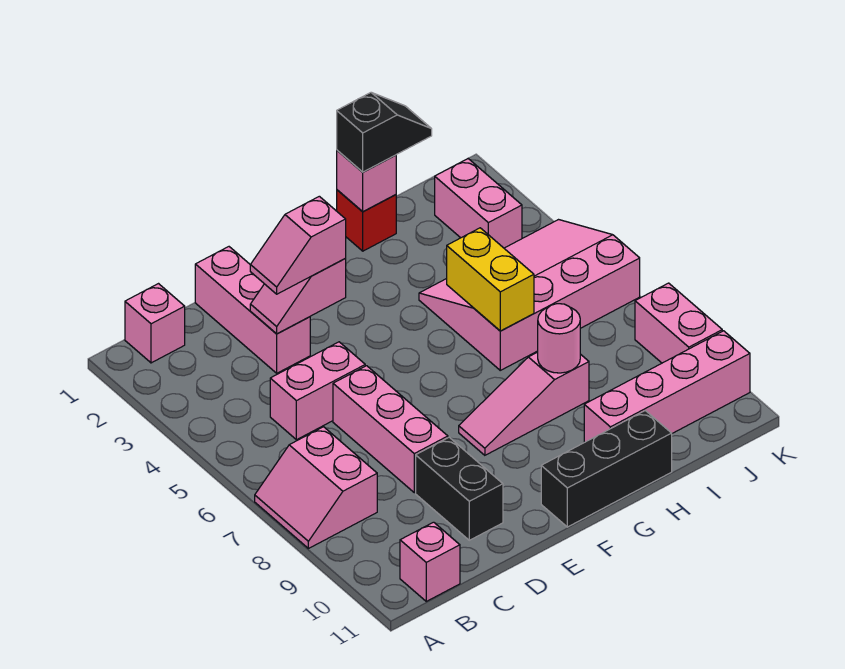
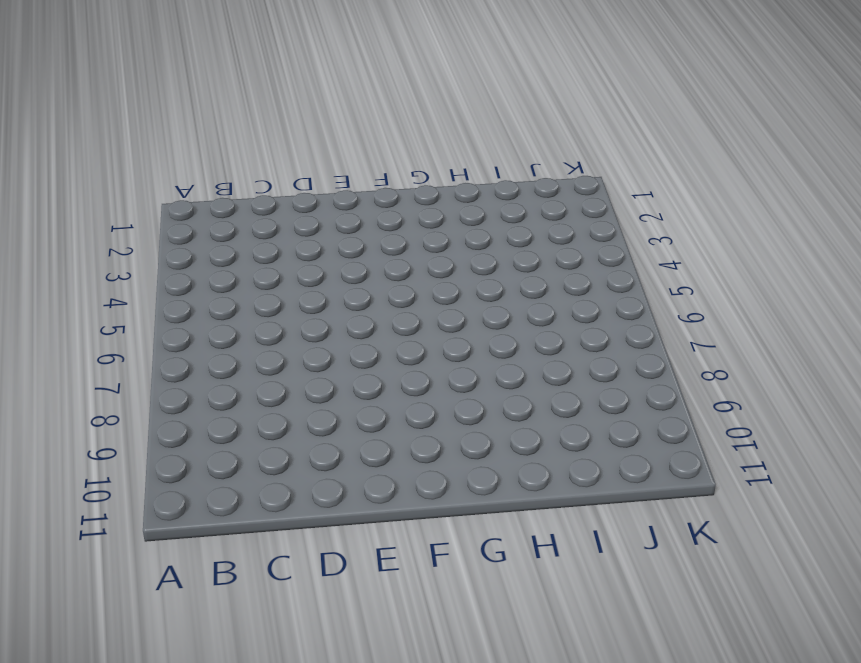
none -> pink 2x2 slope [255,427,377,549]
none -> pink 1x1 brick [125,284,185,363]
none -> pink 1x1 brick [400,522,460,601]

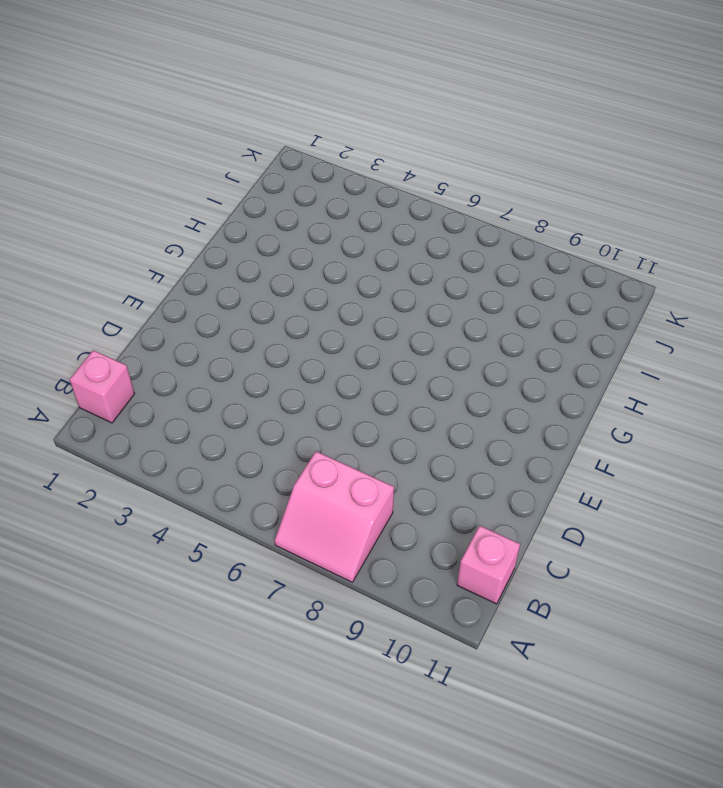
none -> pink 1x2 brick [270,342,365,440]
none -> pink 1x3 brick [195,247,310,373]
none -> pink 1x3 brick [333,366,448,493]

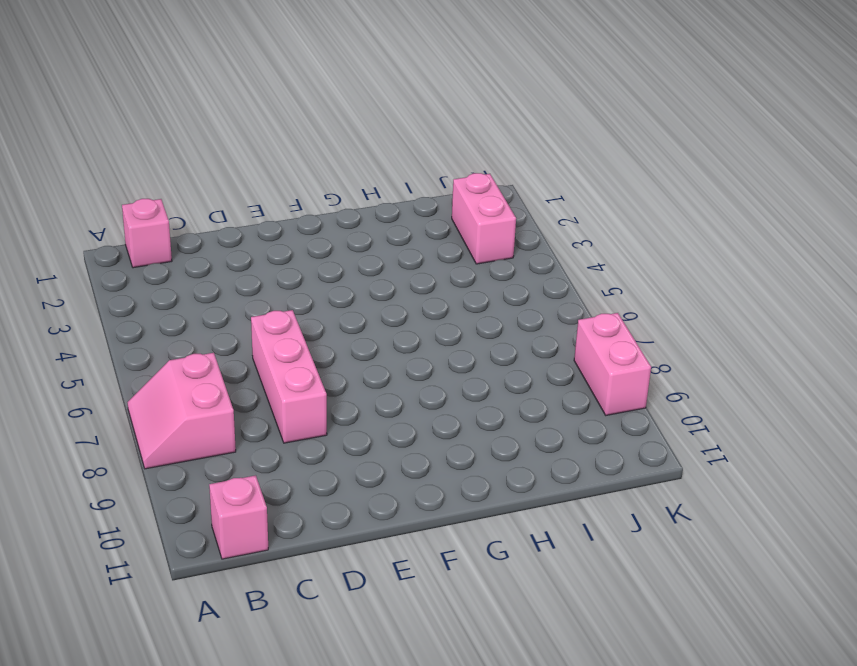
none -> pink 1x2 brick [270,342,365,440]
none -> pink 1x3 brick [195,247,310,373]
none -> black 1x2 brick [416,437,503,540]

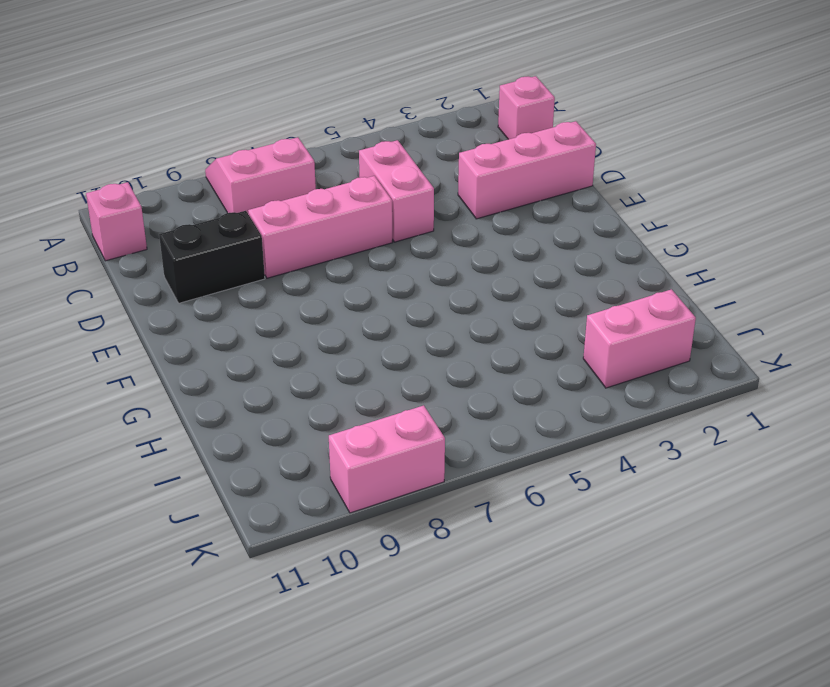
none -> pink 1x3 slope [459,352,589,455]
none -> black 1x3 brick [541,411,672,527]
none -> red 1x1 brick [337,190,396,251]

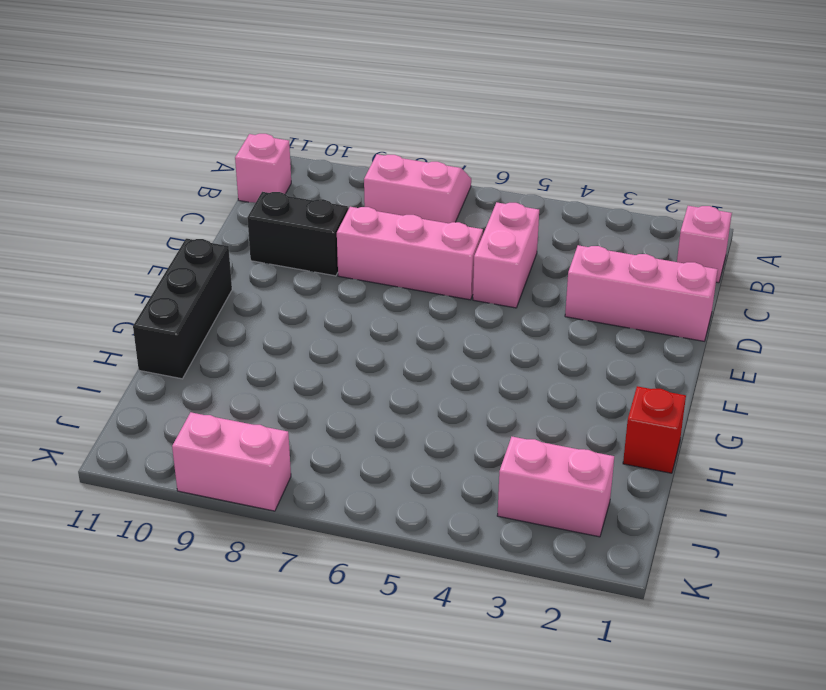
none -> pink 1x3 slope [459,352,589,455]
none -> pink 3x4 slope [419,220,640,370]
none -> pink 1x4 brick [584,331,750,442]

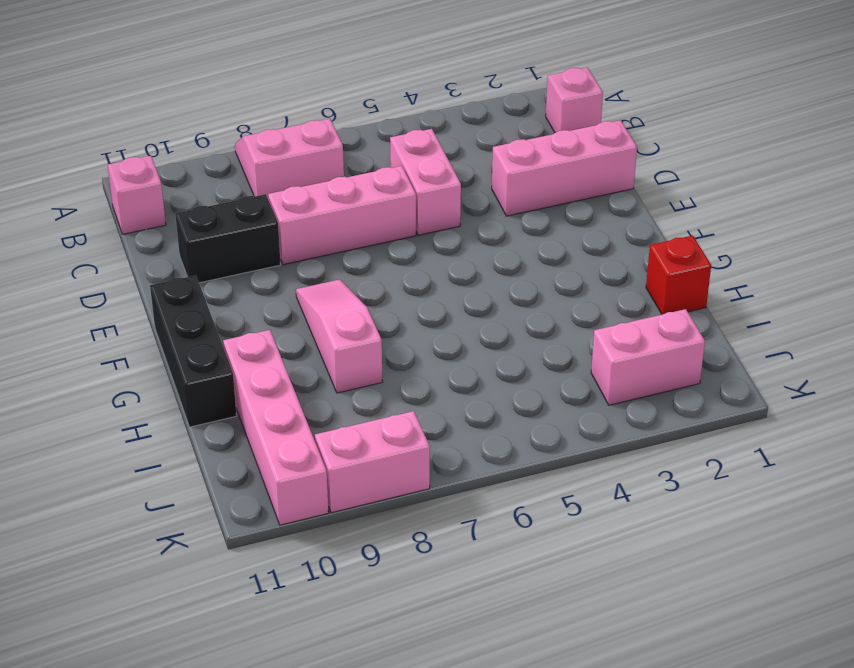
none -> pink 3x4 slope [419,220,640,370]
none -> pink 1x2 slope [250,259,346,334]
none -> pink 1x1 brick [337,150,396,212]

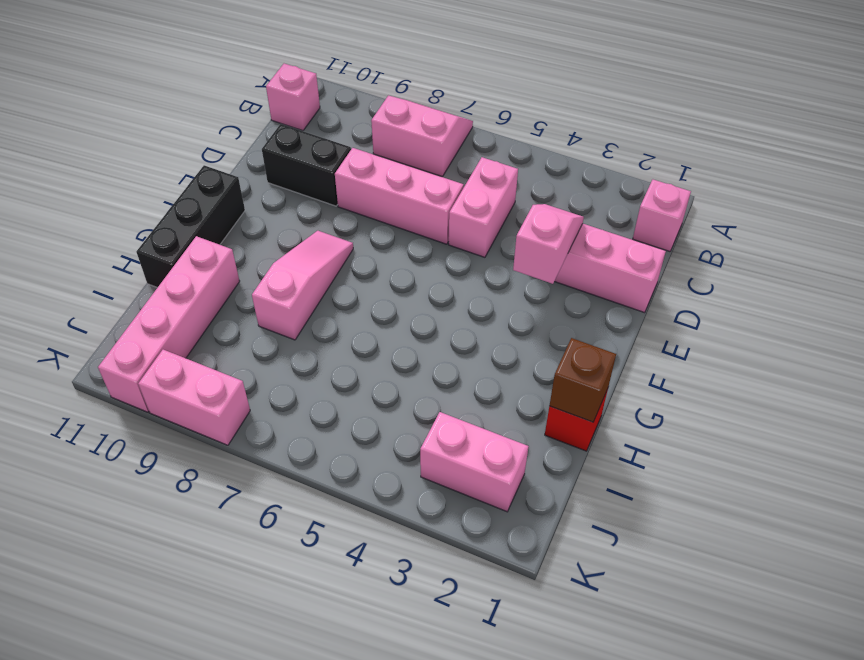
brown 1x1 brick [549,338,616,422] -> pink 1x1 brick [337,150,396,212]
none -> pink 3x4 slope [419,220,640,370]
none -> yellow 1x2 brick [447,228,534,331]
none -> pink 1x1 round brick [538,304,580,373]

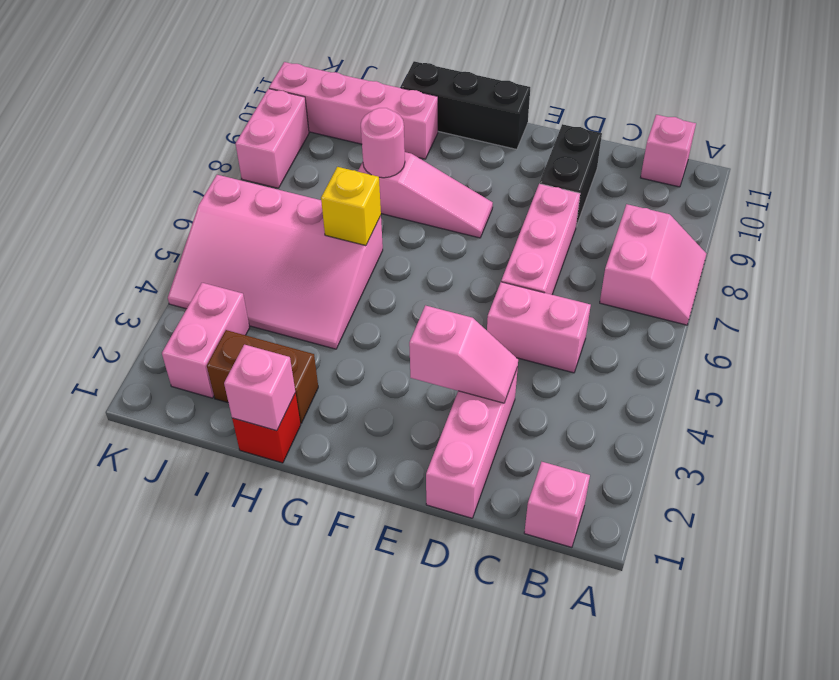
brown 1x2 brick [207,330,318,423] -> none
yellow 1x1 brick [321,167,381,246] -> yellow 1x2 brick [447,228,534,331]
none -> pink 1x2 slope [250,196,346,294]
none -> black 1x2 slope [337,93,432,172]

